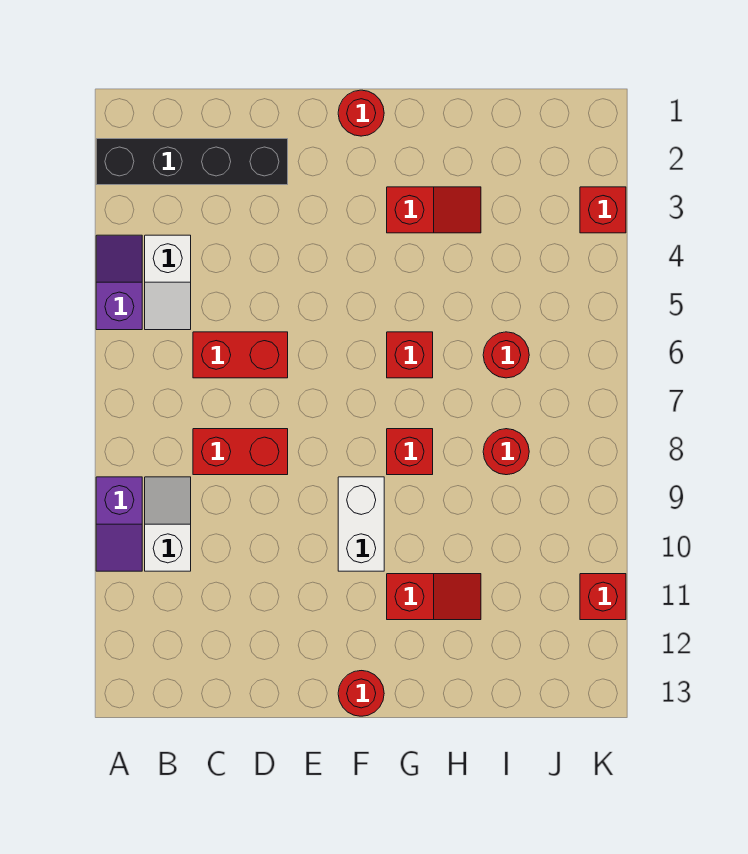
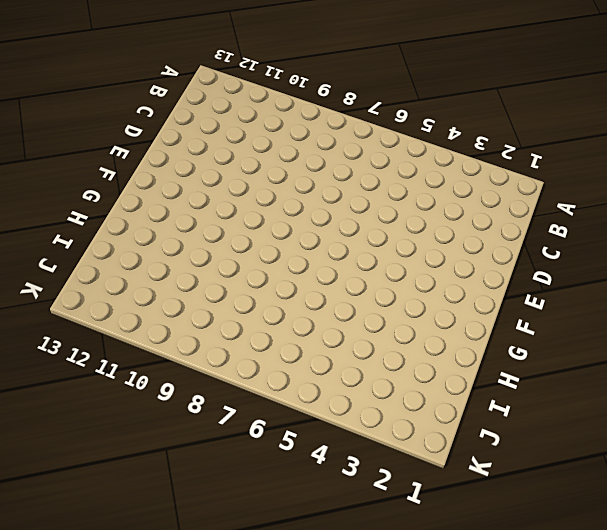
none -> black 1x4 brick [96,139,288,185]
none -> purple 1x2 slope [96,235,142,330]
none -> purple 1x2 slope [96,477,142,571]

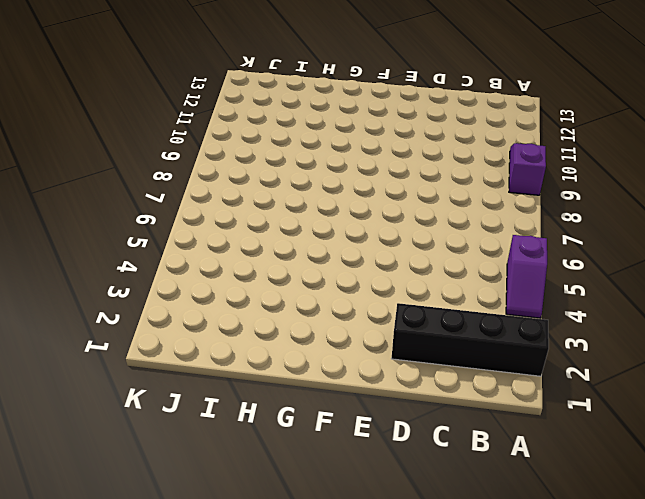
none -> white 1x2 slope [145,235,191,330]
none -> white 1x2 slope [145,477,191,571]
none -> red 1x2 brick [193,332,288,378]

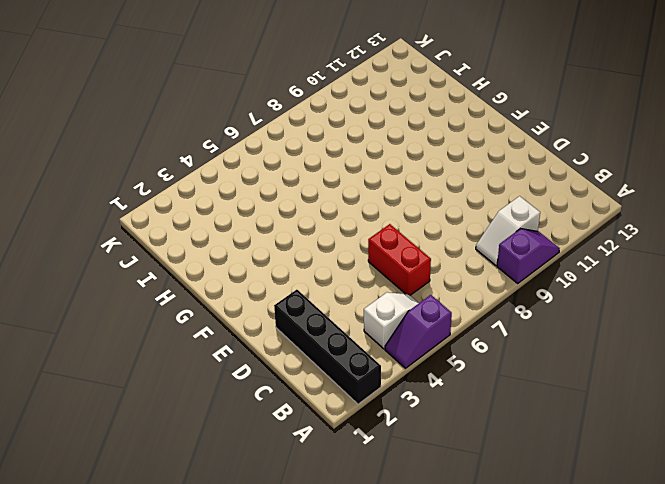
none -> red 1x2 brick [193,429,288,475]
none -> red 1x1 round brick [338,90,384,136]
none -> white 1x2 brick [338,477,384,571]

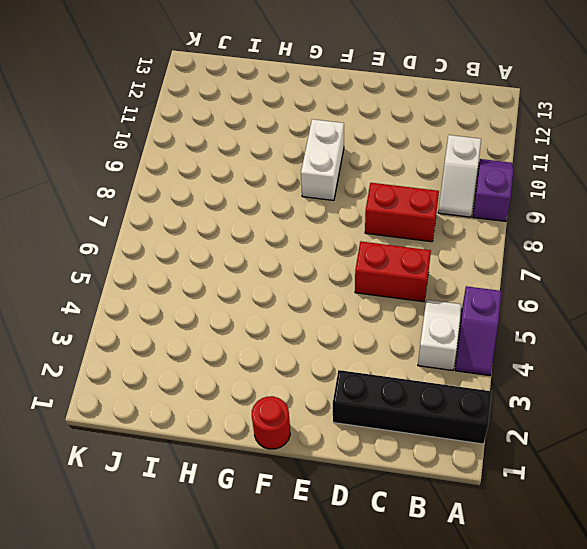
none -> red 1x1 round brick [338,671,384,716]
none -> red 1x2 slope [387,187,481,233]
none -> red 1x1 brick [387,332,433,378]

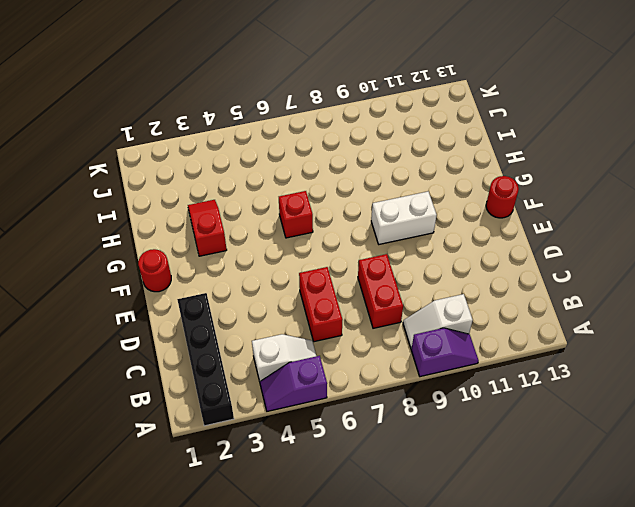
none -> red 1x1 brick [387,429,433,475]
none -> red 1x2 slope [387,574,481,620]
none -> red 1x1 round brick [483,332,529,378]

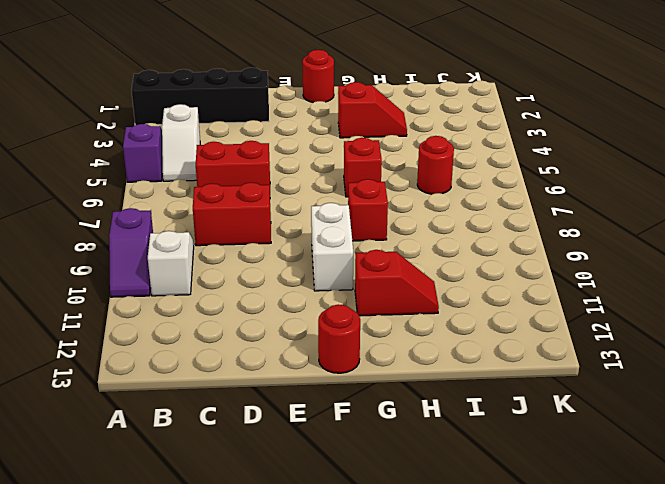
none -> red 1x1 round brick [483,429,529,475]
none -> red 1x1 brick [580,187,626,233]
none -> red 1x1 brick [580,574,626,620]

